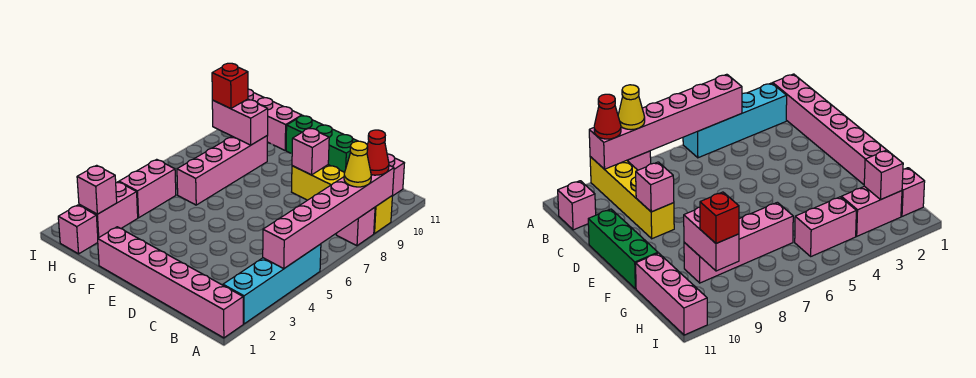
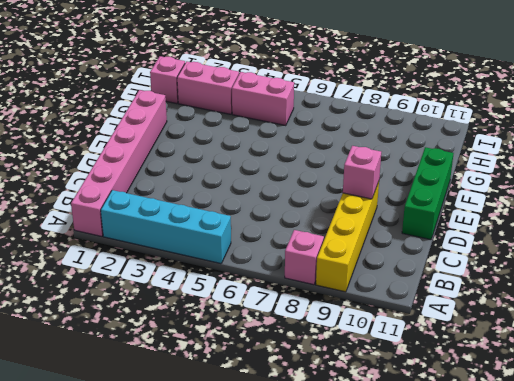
none -> pink 1x1 brick [387,154,404,196]
none -> pink 1x4 brick [177,135,268,205]
none -> pink 1x3 brick [248,89,302,150]

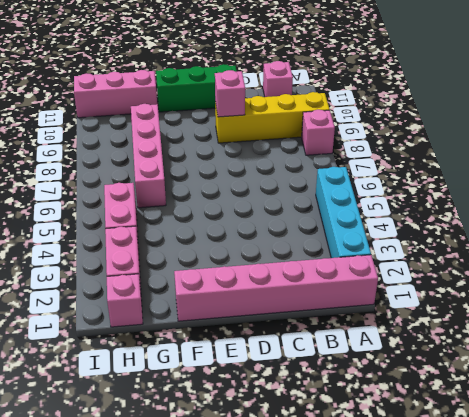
none -> pink 1x6 brick [263,165,394,268]
none -> pink 1x2 brick [212,99,268,145]
none -> pink 1x1 brick [77,165,117,214]

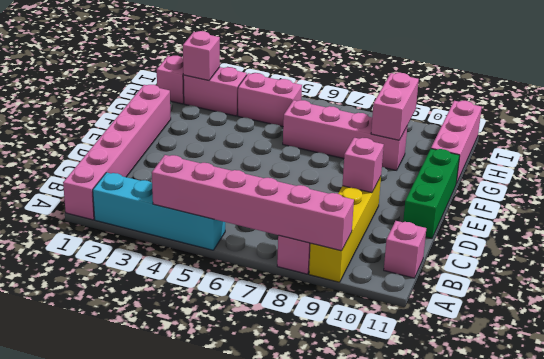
none -> yellow 1x1 cone [344,141,371,187]
none -> red 1x1 cone [367,130,389,175]
none -> red 1x1 brick [212,63,248,109]

